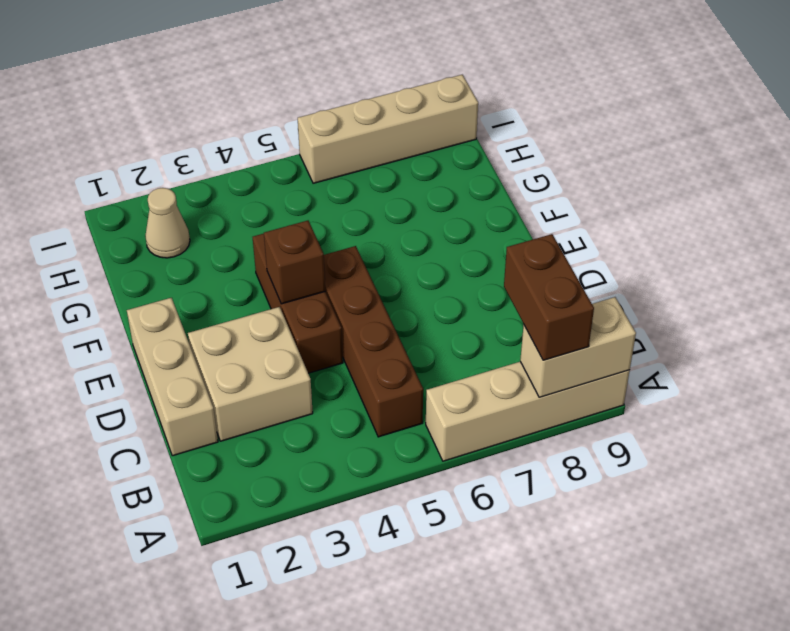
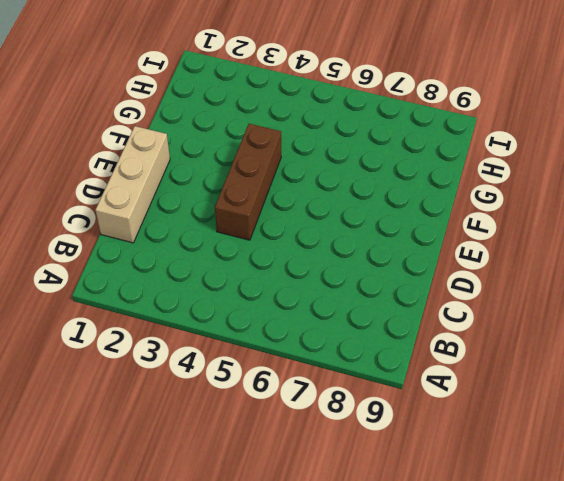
none -> tan 1x4 brick [426,362,630,461]
none -> brown 1x4 brick [324,246,423,437]

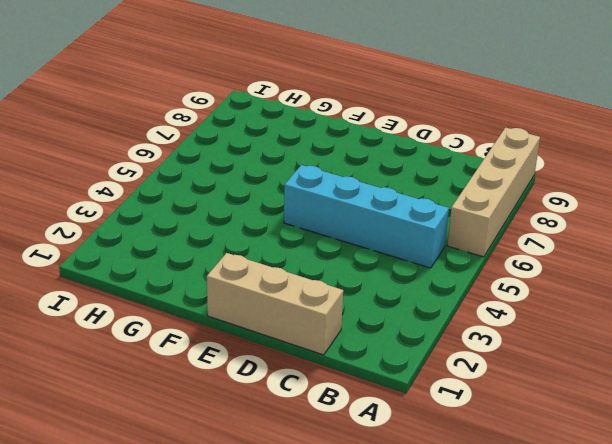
cyan 1x4 brick [284,165,449,268] -> brown 1x4 brick [324,246,423,437]
none -> tan 2x2 brick [188,307,313,441]
none -> brown 1x3 brick [253,234,343,373]

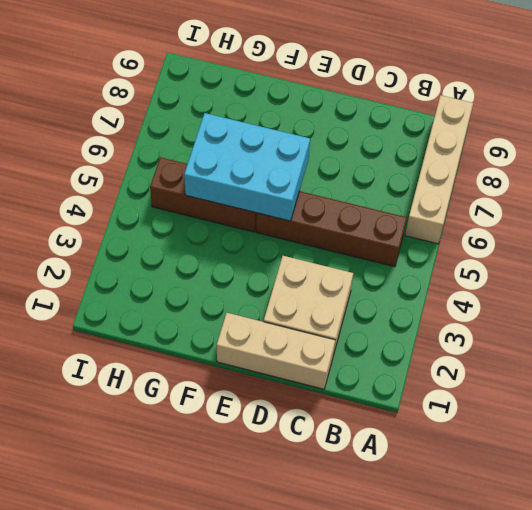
cyan 2x3 brick [184,113,310,221] -> none
brown 1x3 brick [150,157,257,232] -> brown 1x3 brick moved to [253,234,343,373]
none -> tan 1x1 cone [145,188,190,258]
none -> tan 1x4 brick [298,75,478,183]

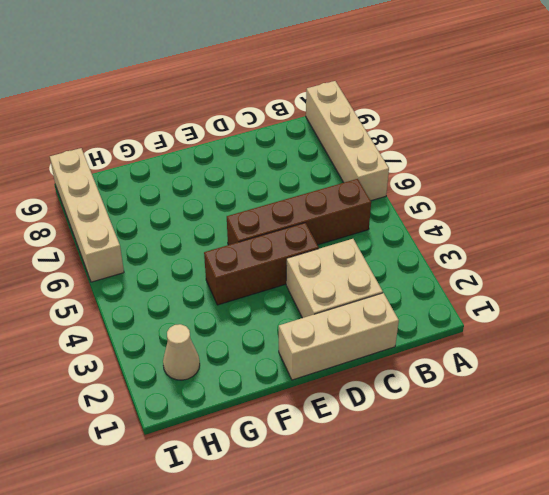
none -> tan 1x2 brick [520,297,636,397]
none -> brown 1x1 brick [264,221,325,304]

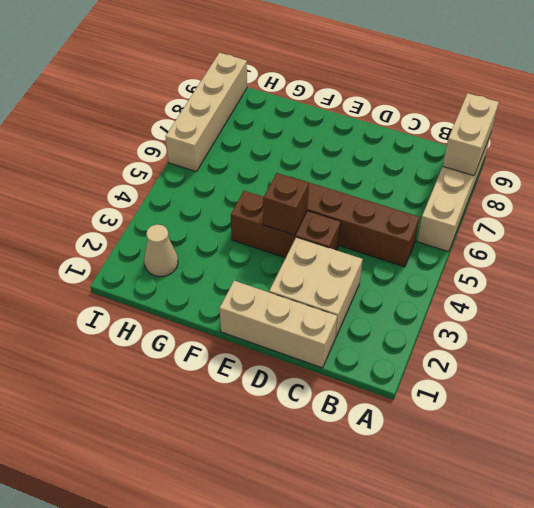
none -> brown 1x2 brick [504,234,594,360]

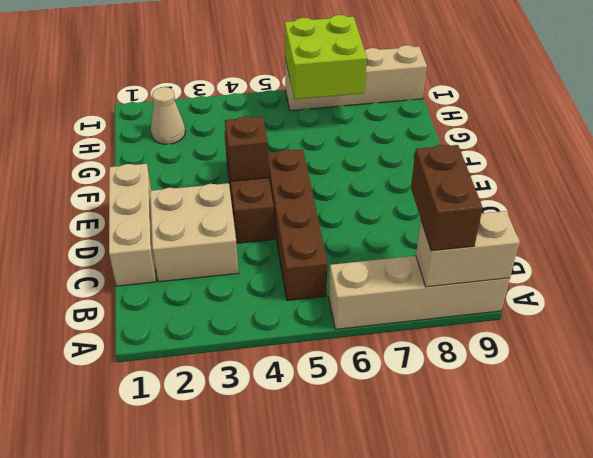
lime 2x2 brick [285,15,367,99] -> none

